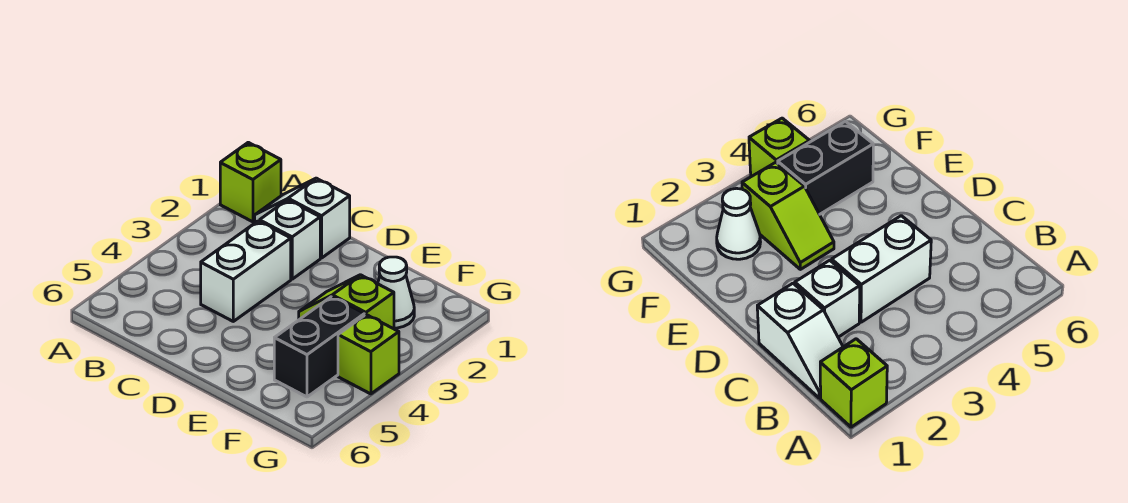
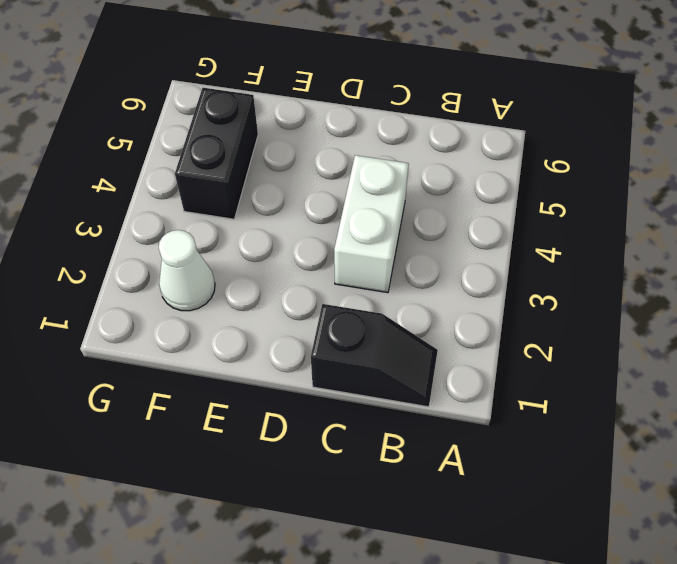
black 1x2 slope [311,304,438,407] -> white 1x2 slope [255,178,350,258]
none -> lime 1x1 brick [220,142,281,222]
none -> white 1x1 brick [260,200,320,279]

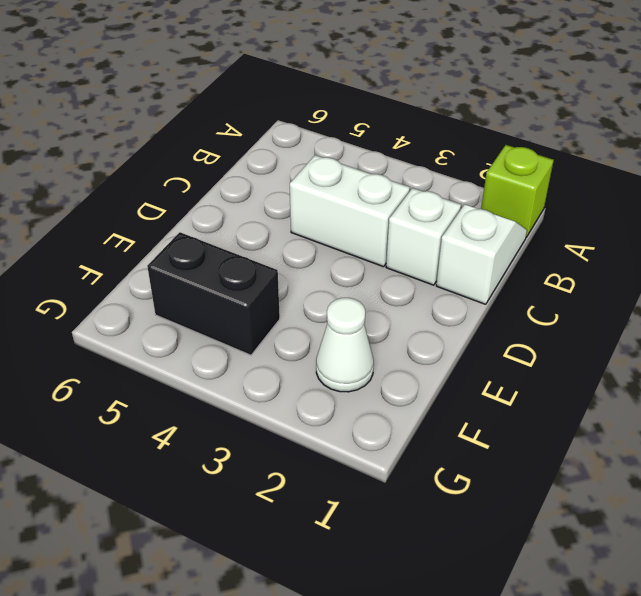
none -> lime 1x2 slope [299,275,394,329]
none -> lime 1x1 brick [338,315,399,394]

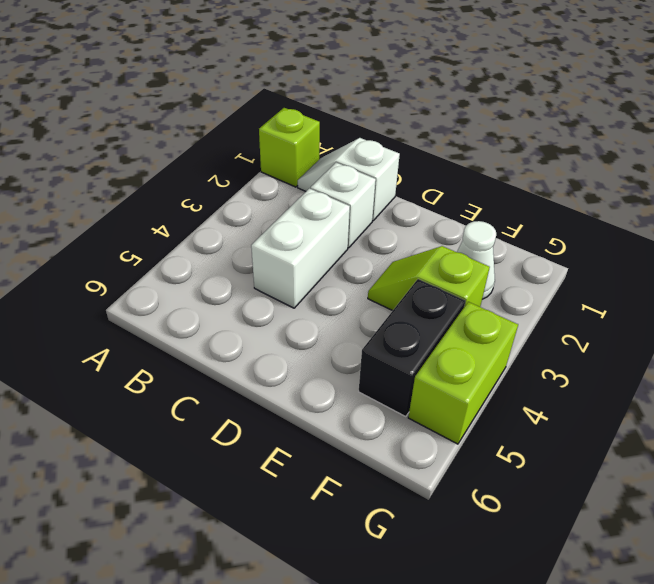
lime 1x2 brick [408,302,518,444] -> lime 1x1 brick [338,315,399,394]

